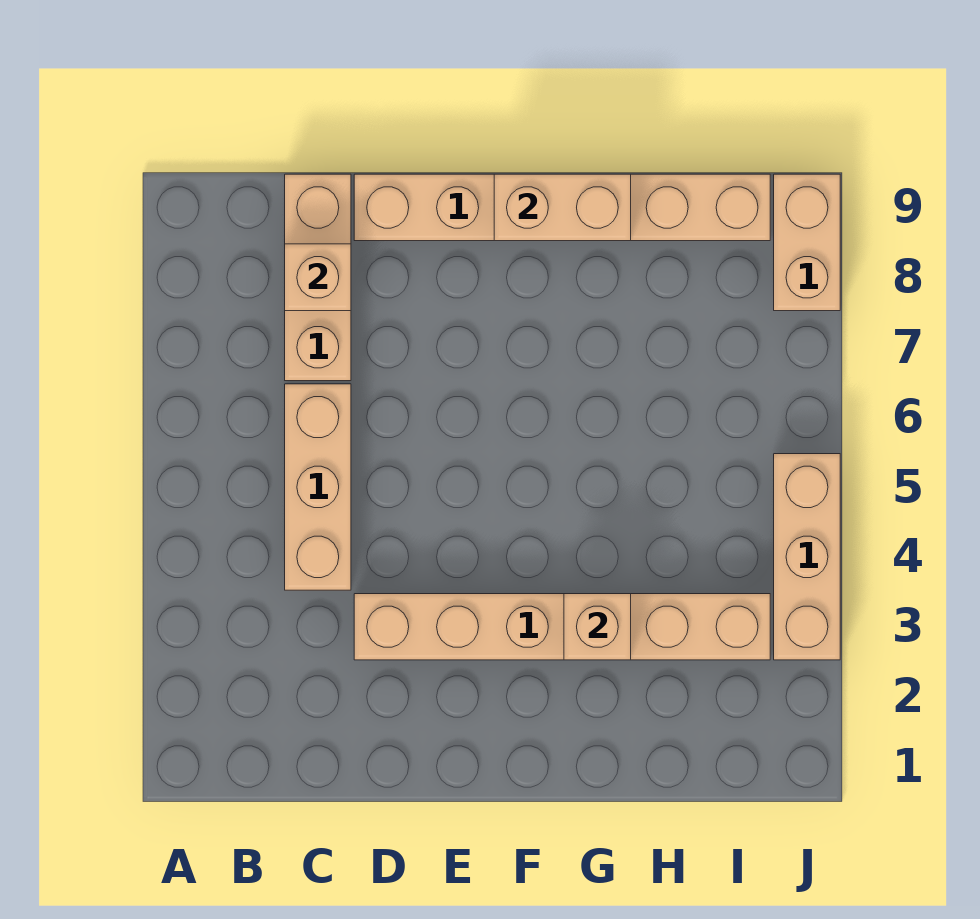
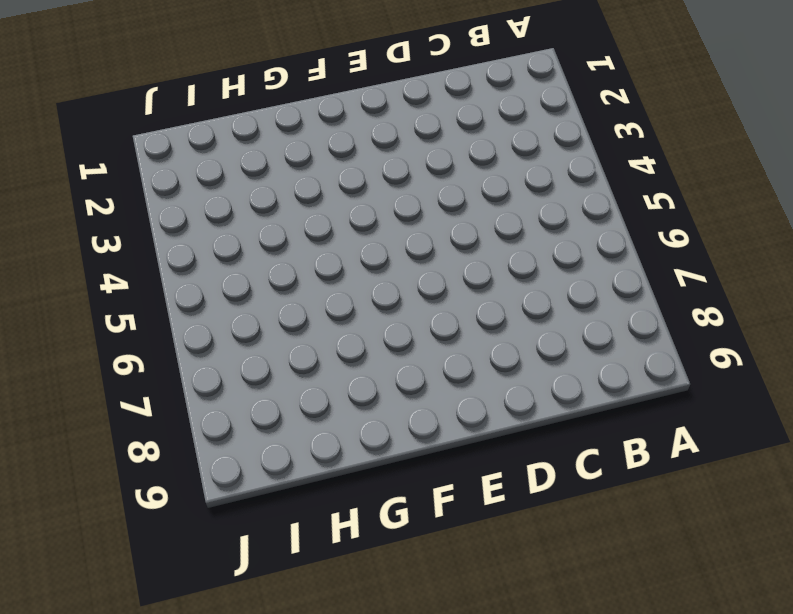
none -> tan 1x3 brick [285,384,351,590]
none -> tan 1x3 brick [285,174,351,381]

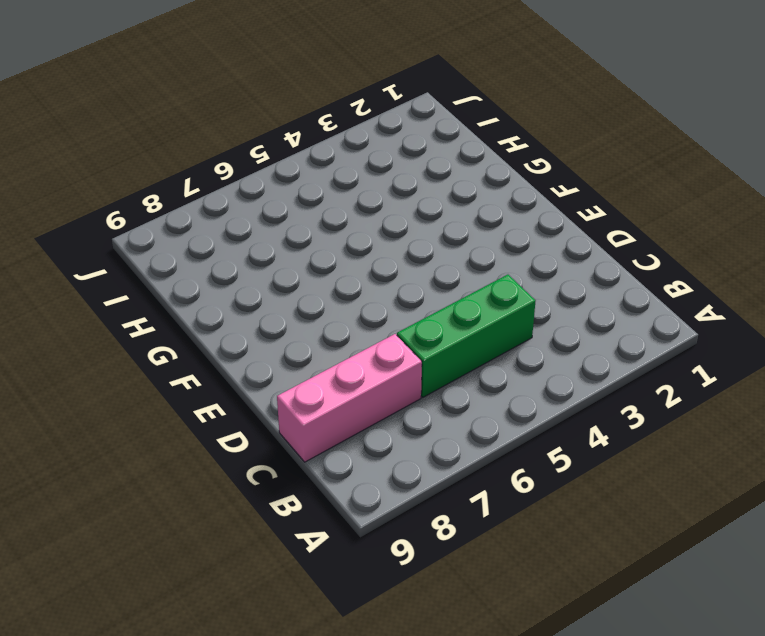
green 1x3 brick [397,275,535,397] -> tan 1x3 brick [285,384,351,590]
pink 1x3 brick [277,334,422,462] -> tan 1x3 brick [285,174,351,381]
none -> tan 1x6 brick [354,594,770,660]
none -> tan 1x6 brick [354,174,770,241]

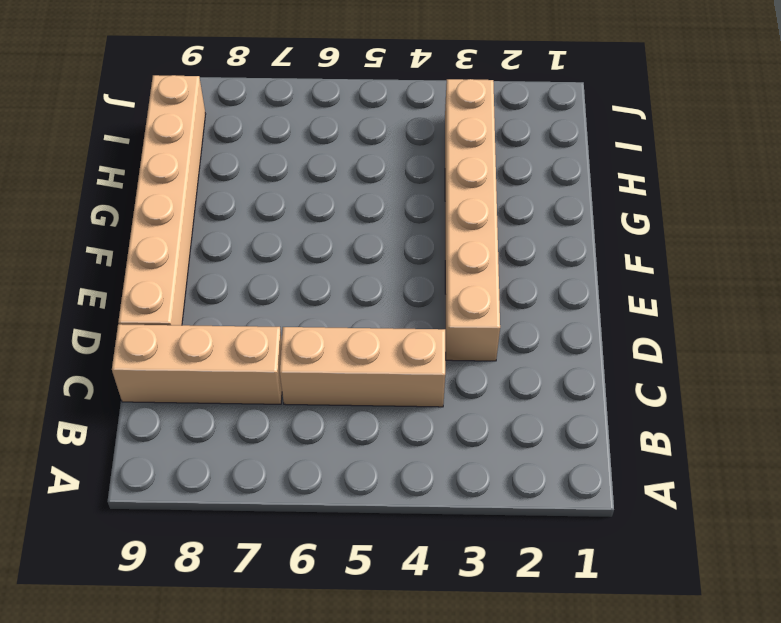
none -> tan 1x3 brick [774,454,840,660]
none -> tan 1x2 brick [774,174,840,311]

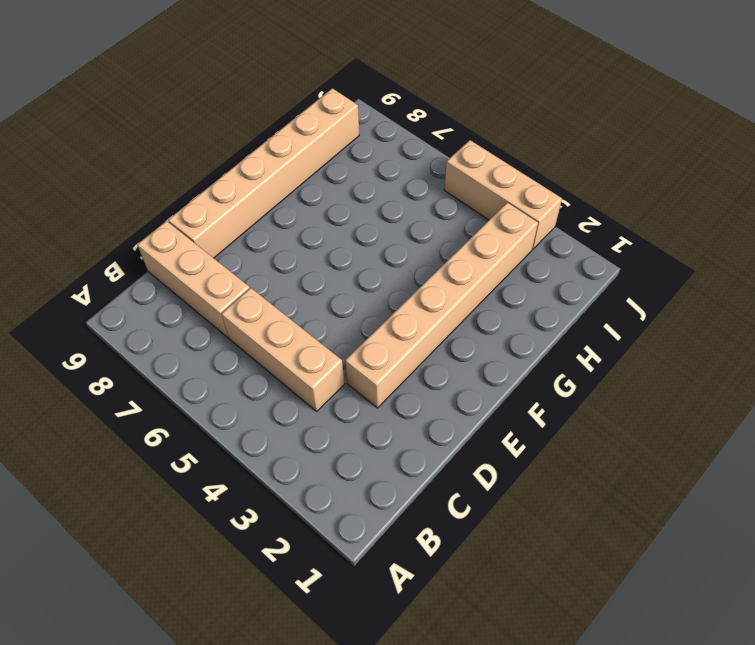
none -> tan 1x2 brick [774,174,840,311]
none -> tan 1x1 brick [285,244,351,311]

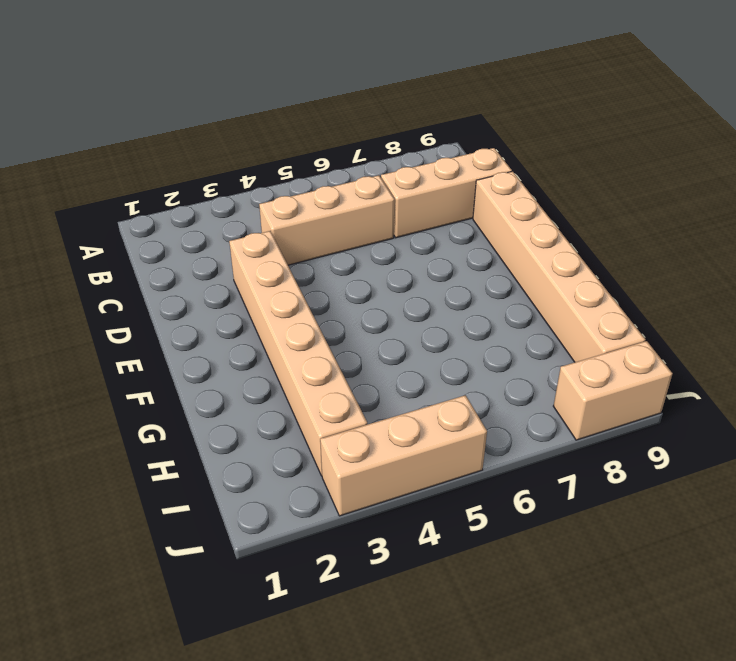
none -> tan 1x1 brick [285,244,351,311]
none -> tan 1x2 brick [494,174,631,241]

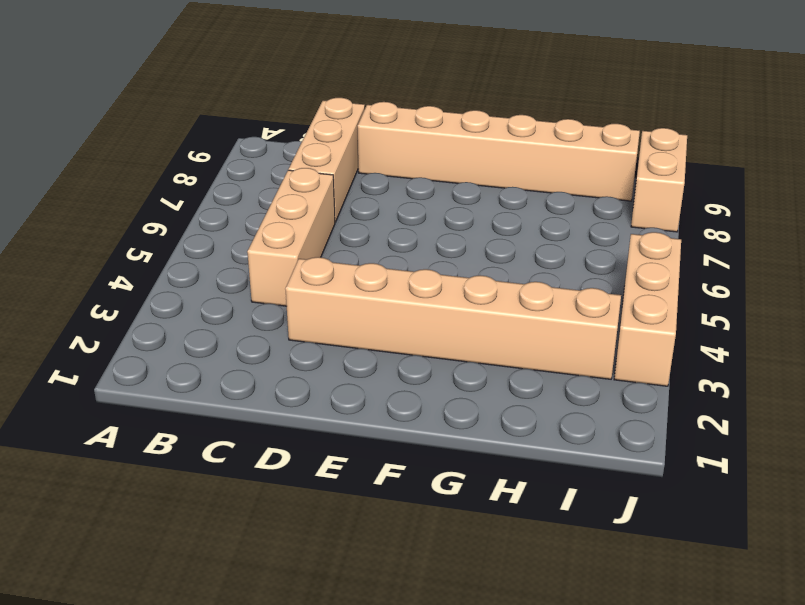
none -> tan 1x1 brick [285,244,351,311]
none -> tan 1x2 brick [494,174,631,241]

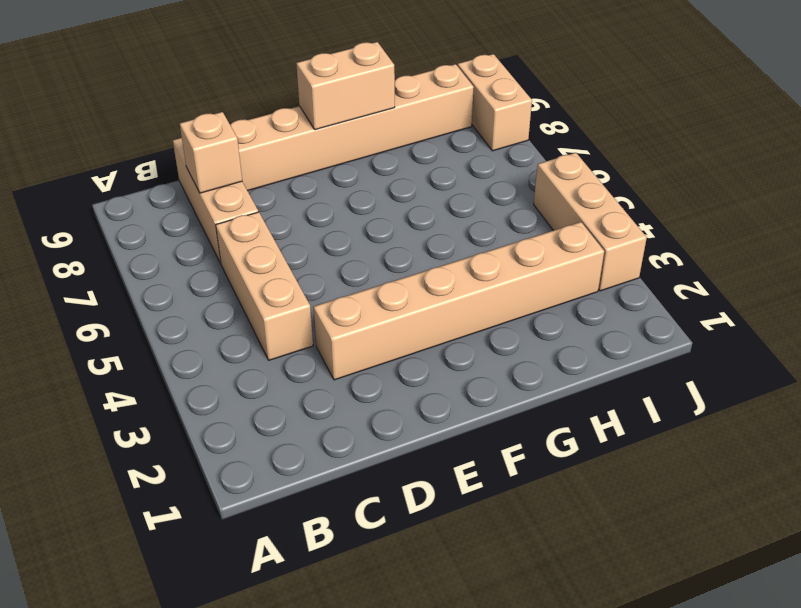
none -> tan 1x1 brick [564,594,631,660]

